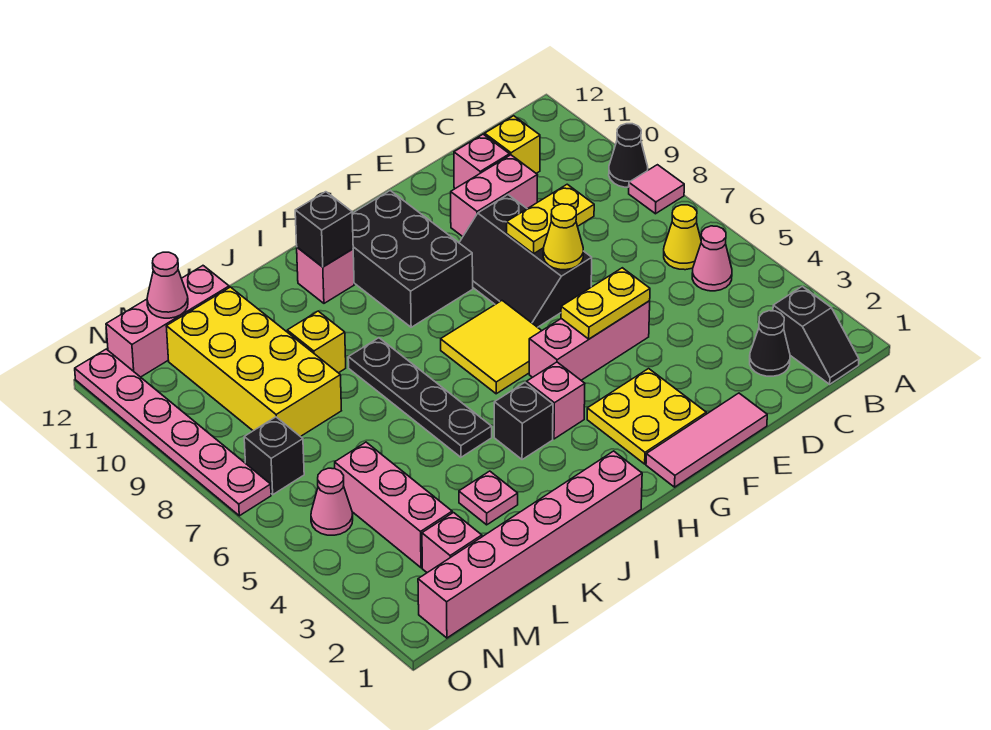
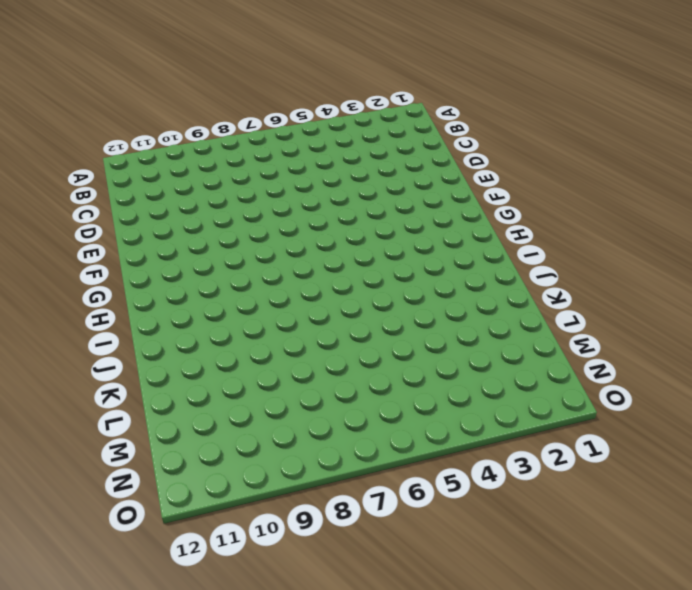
none -> pink 1x1 tile [629,165,684,214]
none -> black 1x1 cone [609,124,648,187]
none -> black 1x2 slope [773,286,859,384]
none -> pink 1x1 cone [692,226,732,291]

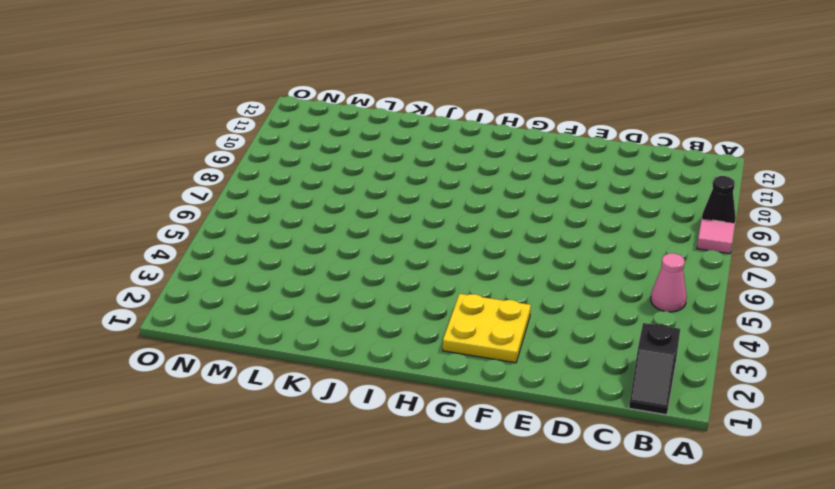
none -> yellow 1x1 cone [664,205,701,270]
none -> black 1x1 cone [750,311,790,376]
none -> yellow 1x1 brick [485,116,540,174]
none -> pink 1x2 brick [451,155,537,237]

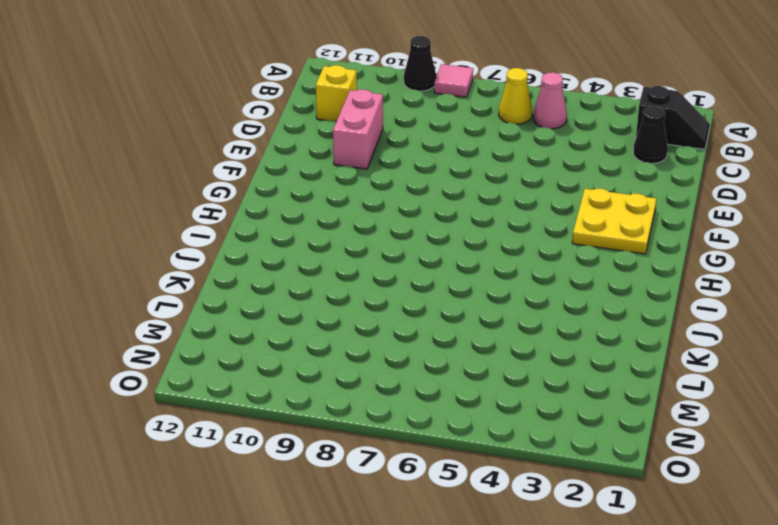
none -> pink 1x1 brick [454,134,510,189]
none -> pink 1x3 tile [646,393,767,487]
none -> pink 1x3 brick [529,301,650,380]
none -> black 2x3 slope [459,195,592,327]

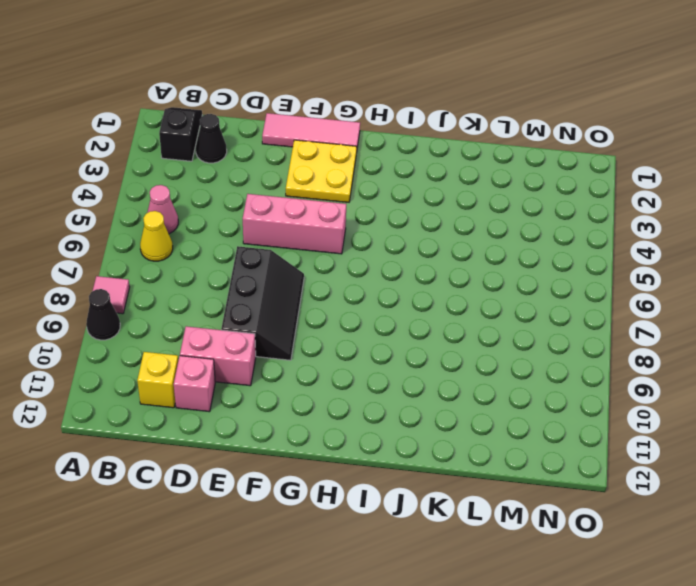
none -> yellow 2x2 tile [441,301,542,394]
none -> black 2x3 brick [352,191,473,327]
none -> pink 1x1 brick [527,362,585,439]
none -> pink 1x6 brick [418,451,642,638]

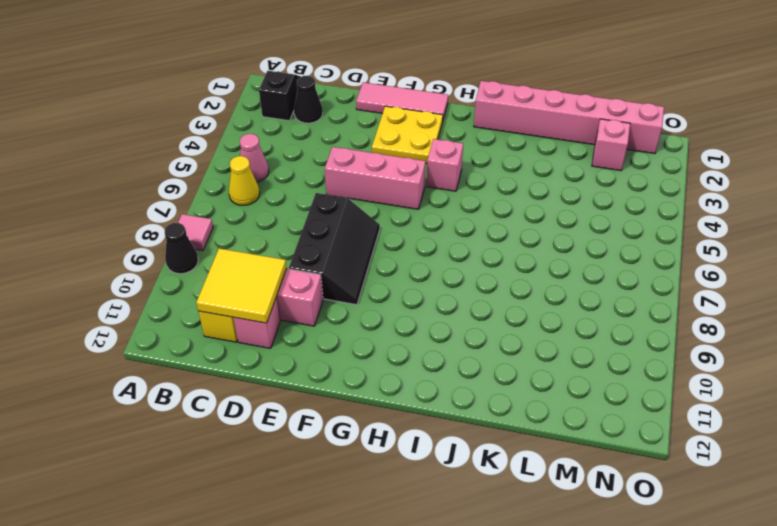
yellow 2x2 tile [196,248,287,323] -> yellow 2x2 tile moved to [441,301,542,394]
none -> black 2x3 brick [352,191,473,327]
none -> black 1x1 brick [494,383,553,460]
none -> pink 1x1 brick [297,247,354,303]
none -> black 1x4 plate [348,338,492,457]

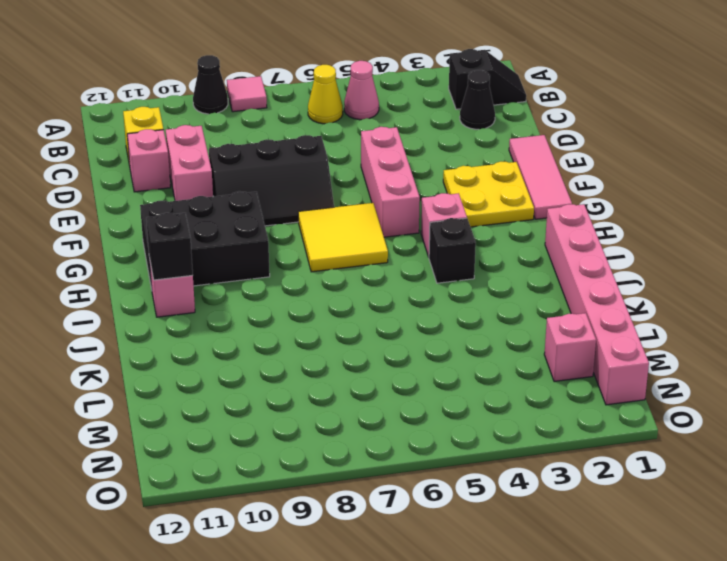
none -> black 1x4 plate [348,338,492,457]
none -> pink 1x1 plate [459,471,518,525]
none -> yellow 1x1 brick [287,311,346,373]
none -> yellow 2x4 brick [166,287,341,437]

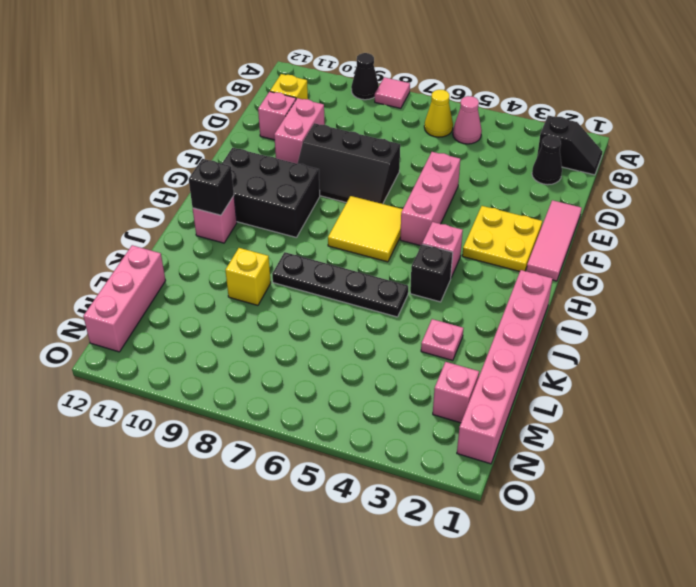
none -> yellow 2x4 brick [166,287,341,437]
none -> pink 1x3 brick [335,442,452,568]
none -> pink 1x1 cone [311,468,353,535]
none -> black 1x1 brick [244,417,304,494]

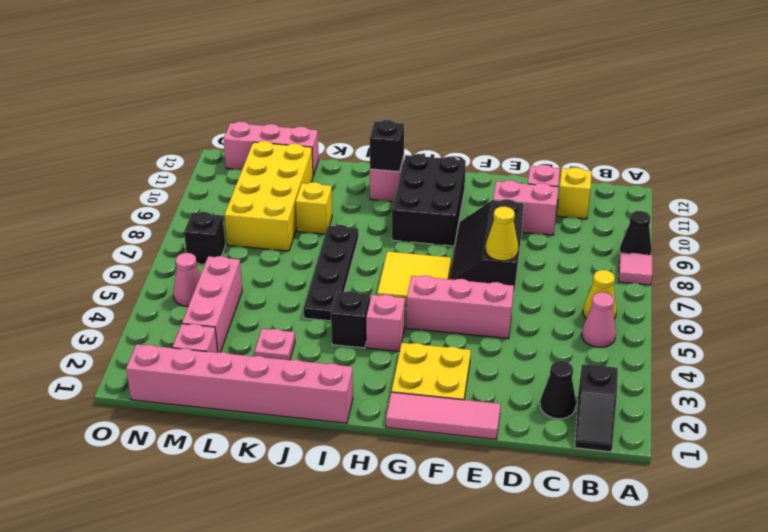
none -> pink 1x6 plate [75,349,271,516]
none -> yellow 1x2 plate [507,184,594,254]
none -> yellow 1x2 plate [561,268,650,339]
none -> pink 1x1 cone [147,252,188,318]

